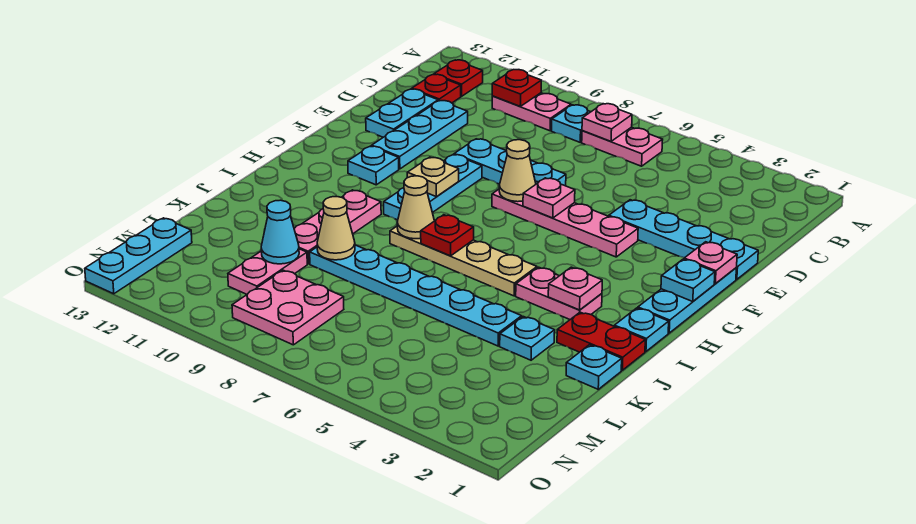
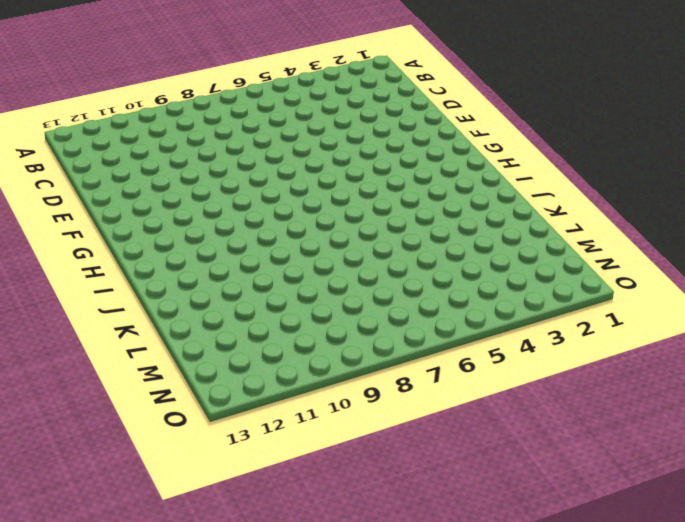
none -> pink 1x2 plate [582,127,663,166]
none -> cyan 1x1 plate [552,105,590,142]
none -> pink 1x2 plate [492,93,571,131]
none -> red 1x1 plate [434,60,483,96]

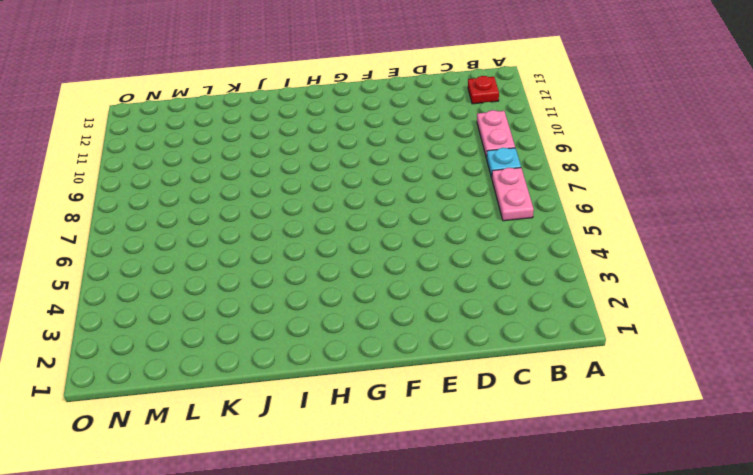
none -> red 1x1 plate [412,74,461,103]
none -> cyan 1x3 plate [372,100,468,169]
none -> cyan 1x2 plate [366,89,438,137]
none -> cyan 1x4 plate [609,200,758,279]

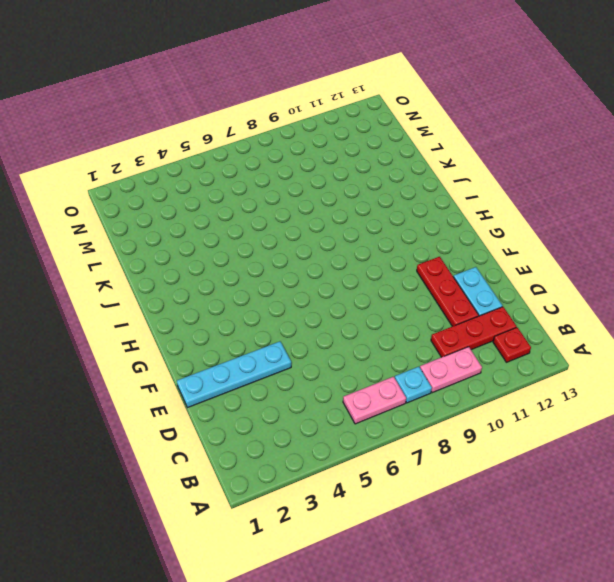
red 1x3 plate [431,307,517,357] -> red 1x1 plate [412,74,461,103]
red 1x3 plate [417,257,479,326] -> cyan 1x3 plate [372,100,468,169]
none -> cyan 1x3 plate [454,139,566,186]
none -> cyan 1x3 plate [638,268,736,333]
none -> pink 1x4 plate [492,189,638,257]
none -> cyan 1x3 plate [384,154,482,220]

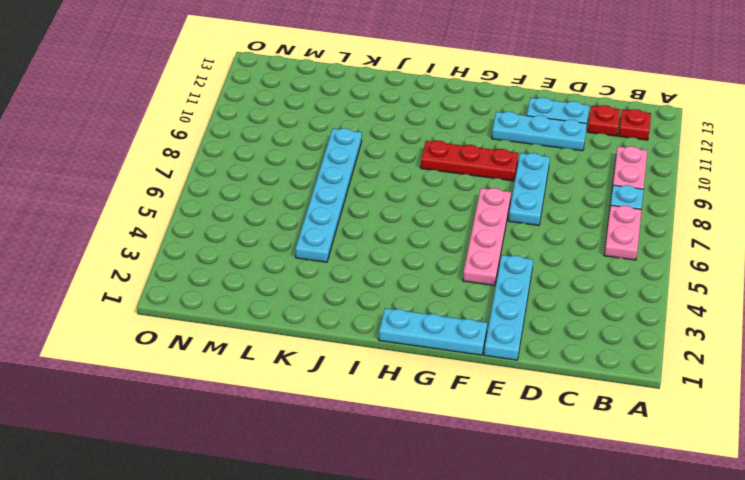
red 1x3 plate [421,141,518,181] -> cyan 1x3 plate [384,154,482,220]
none -> cyan 1x1 plate [348,146,399,185]
none -> cyan 1x1 plate [614,308,669,352]
none -> pink 1x2 plate [516,267,602,319]
none -> tan 1x4 plate [390,226,537,296]

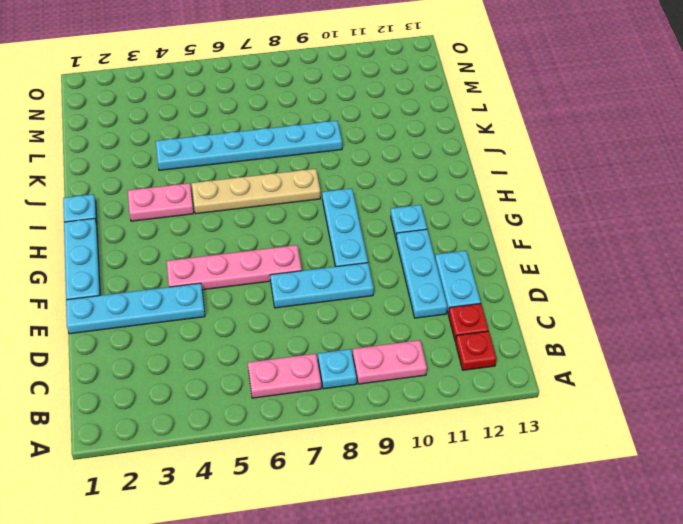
none -> pink 1x3 plate [294,190,381,264]
none -> red 1x2 plate [557,312,645,370]
none -> cyan 1x1 plate [566,345,622,389]
none -> cyan 1x1 plate [500,317,555,360]

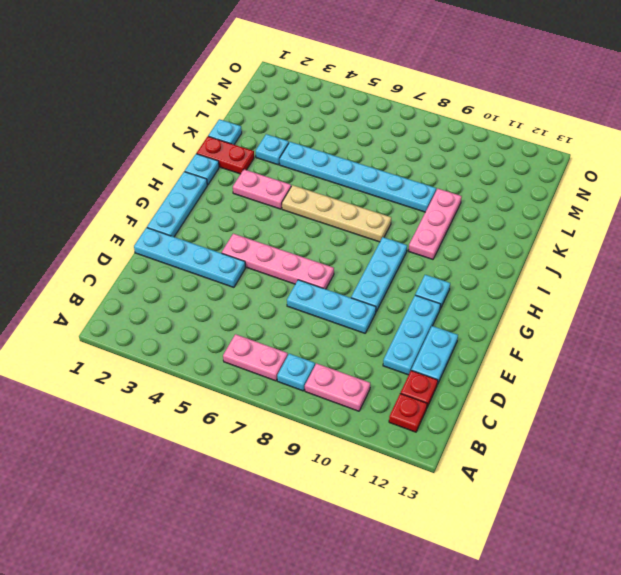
none -> pink 1x2 plate [228,249,307,294]
none -> pink 2x2 plate [232,270,344,345]
none -> cyan 1x3 plate [85,218,192,294]
none -> pink 1x1 plate [582,104,632,141]

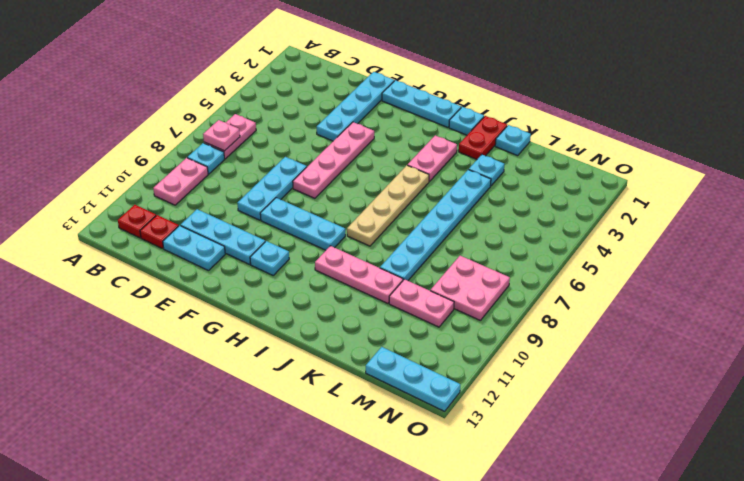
none -> red 1x1 plate [492,70,541,106]
none -> pink 1x1 plate [684,242,737,284]
none -> pink 1x1 plate [523,178,575,218]
none -> tan 1x1 cone [499,140,536,202]

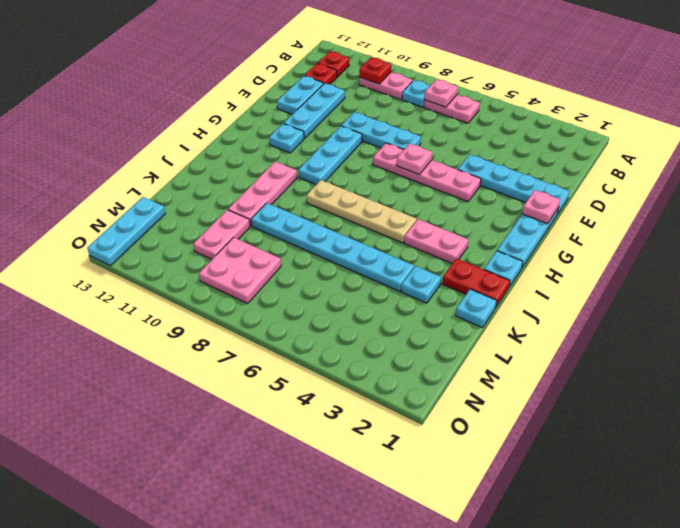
none -> tan 1x1 cone [499,140,536,202]
none -> cyan 1x1 plate [661,259,715,302]
none -> tan 1x1 plate [407,157,459,197]
none -> pink 1x1 plate [548,267,602,310]

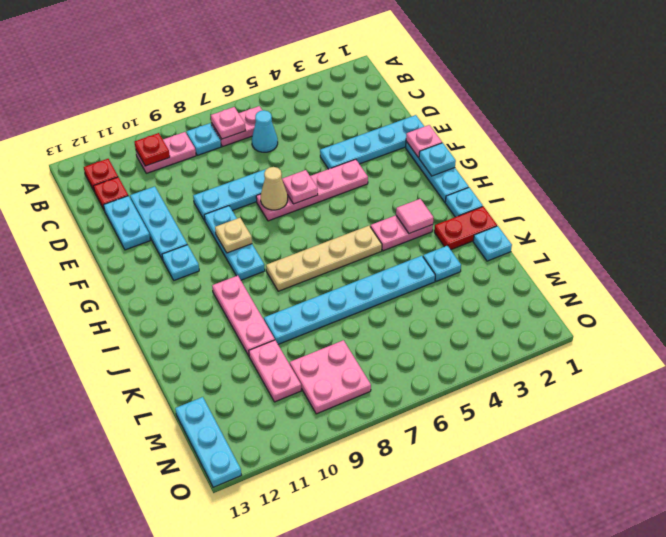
cyan 1x1 cone [252,110,278,152] -> cyan 1x1 cone moved to [261,200,299,264]
pink 1x1 tile [396,199,434,234] -> pink 1x1 plate [548,267,602,310]
none -> red 1x1 plate [421,215,474,256]
none -> tan 1x1 cone [397,176,434,239]
none -> tan 1x1 cone [317,196,355,260]

